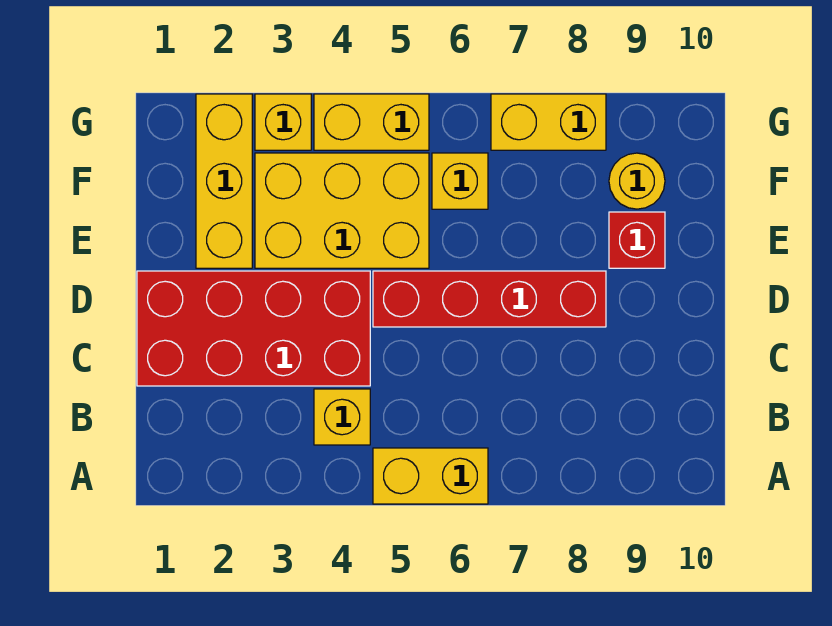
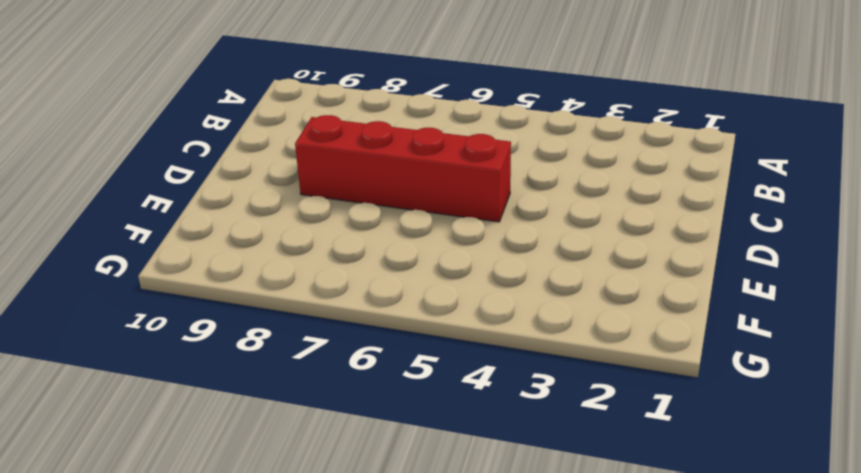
none -> yellow 1x2 brick [373,448,488,504]
none -> yellow 1x1 brick [314,389,370,445]
none -> red 2x4 brick [137,271,370,386]

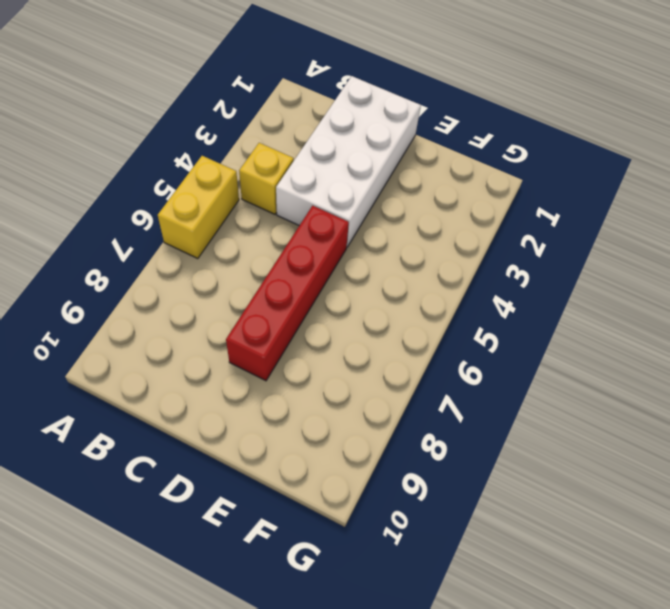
white 2x4 brick [276,76,421,247] -> red 2x4 brick [137,271,370,386]
none -> yellow 1x3 brick [196,94,252,268]
none -> yellow 2x3 brick [255,153,429,268]
none -> red 1x1 brick [609,212,665,268]

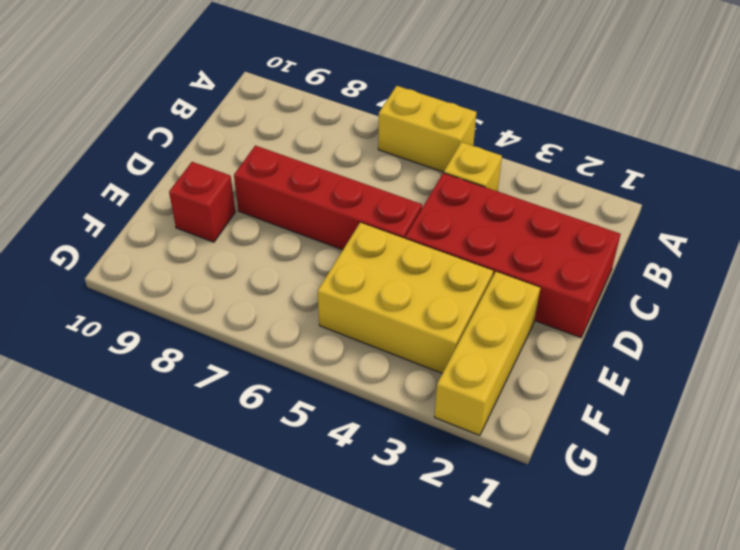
none -> yellow 1x1 brick [432,153,488,209]
none -> yellow 1x1 round brick [609,153,665,209]
none -> yellow 1x1 brick [255,94,311,150]

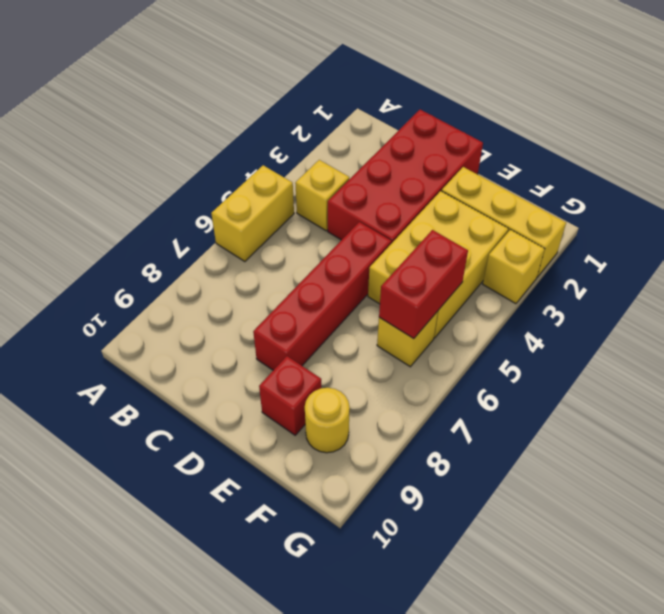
red 1x2 brick [379,230,468,339] -> none
none -> yellow 1x2 brick [314,94,429,150]
none -> yellow 1x2 brick [491,94,606,150]

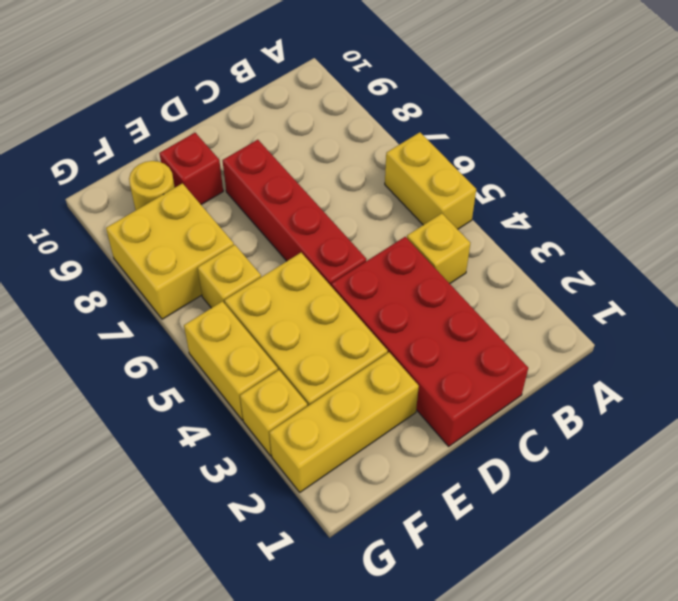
yellow 2x2 brick [106,183,234,319] -> yellow 1x2 brick [491,94,606,150]

